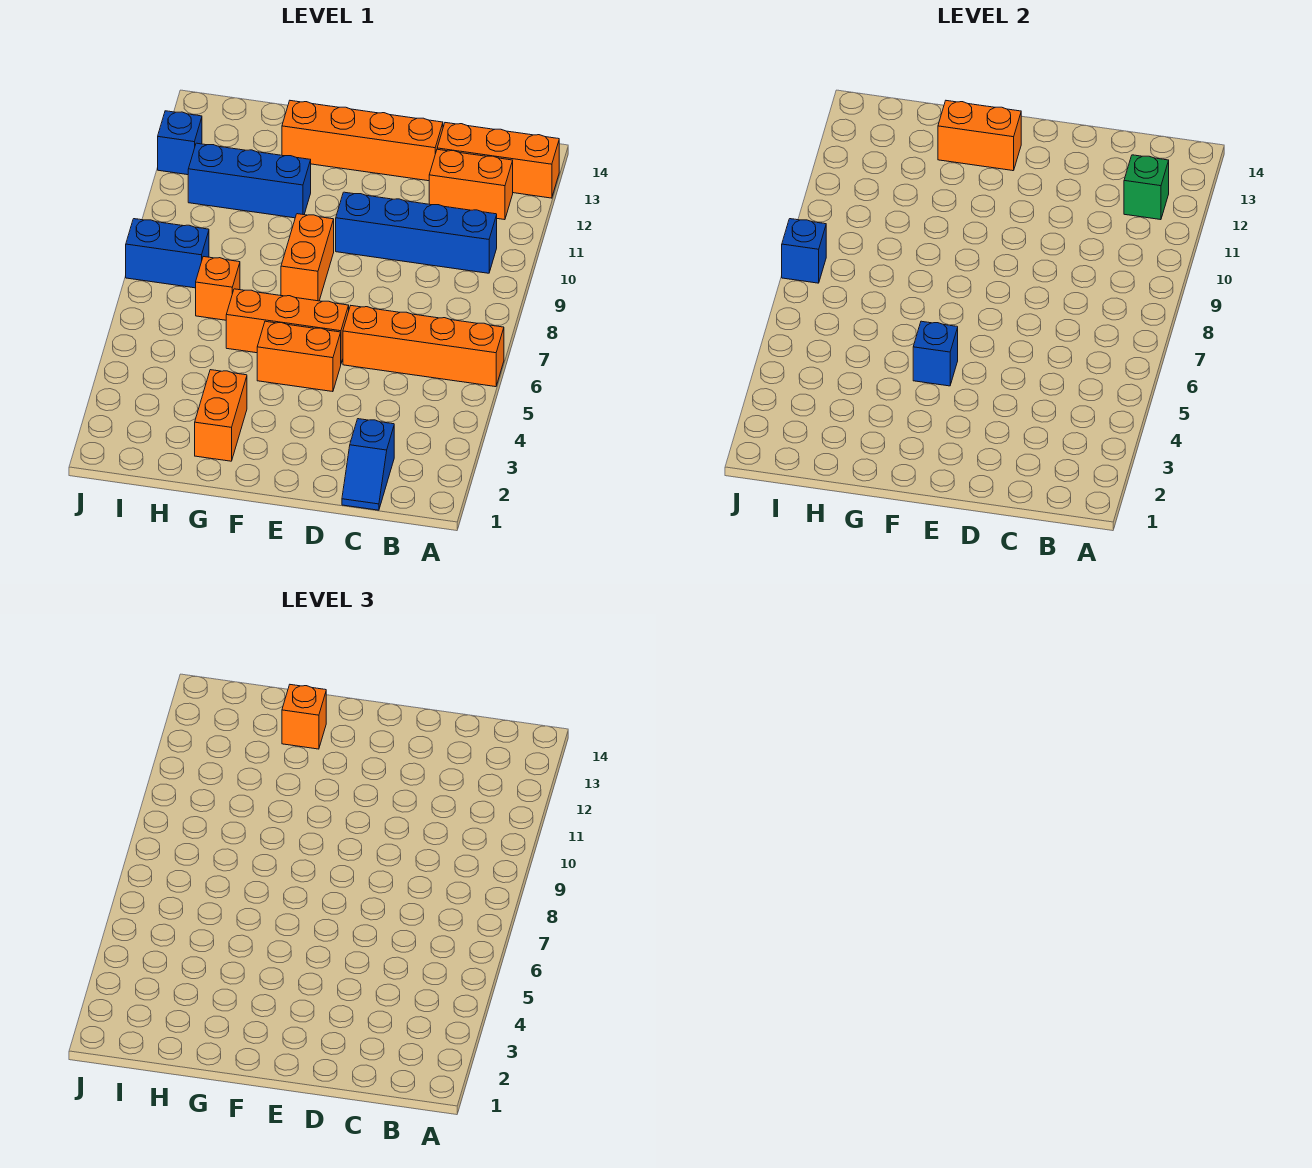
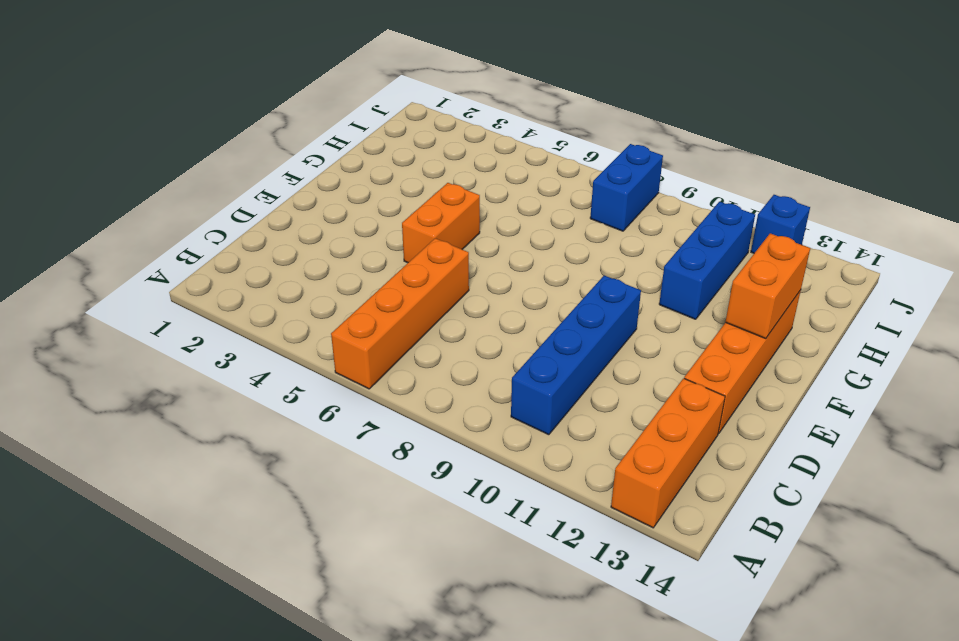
none -> orange 1x2 brick [429,149,513,220]
none -> blue 1x2 slope [342,419,394,510]
none -> orange 1x3 brick [226,289,349,363]

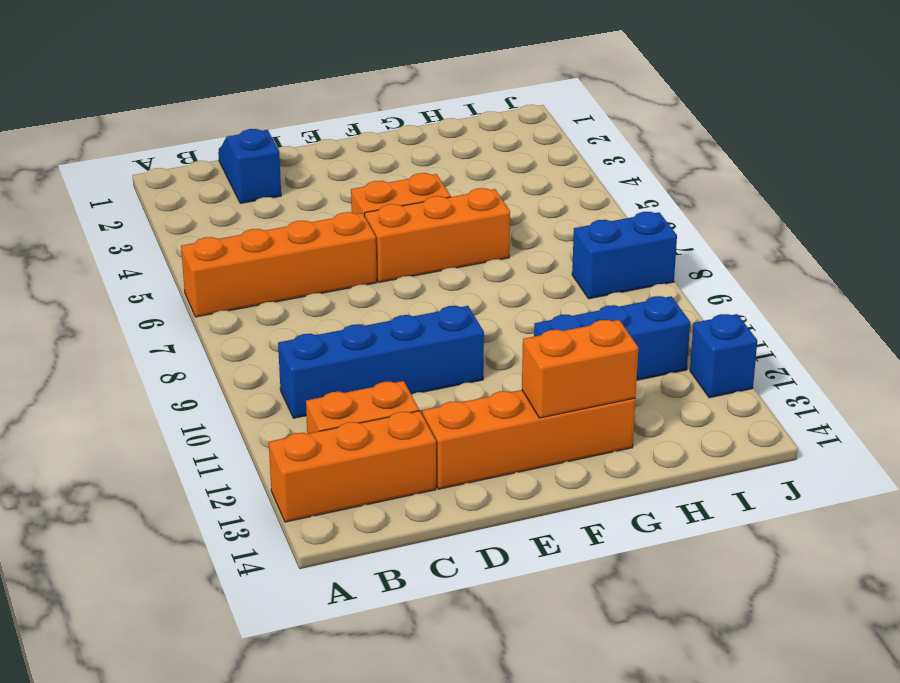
none -> orange 1x2 brick [281,214,334,301]
none -> orange 1x2 brick [195,370,247,461]
none -> orange 1x1 brick [196,257,240,320]

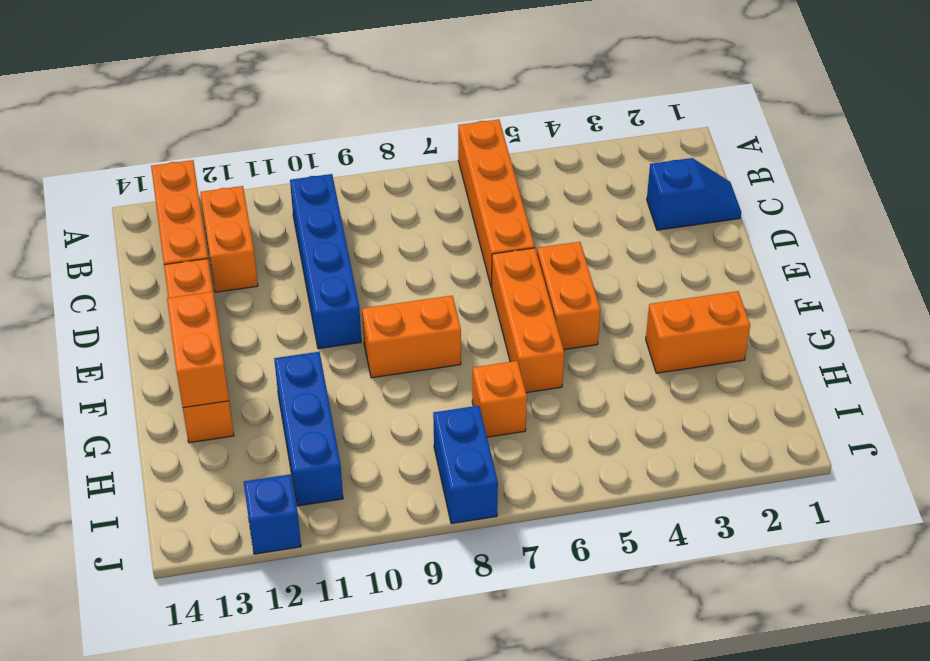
none -> green 1x1 brick [1124,155,1169,220]
none -> blue 1x1 brick [913,321,958,386]
none -> blue 1x1 brick [782,219,826,283]

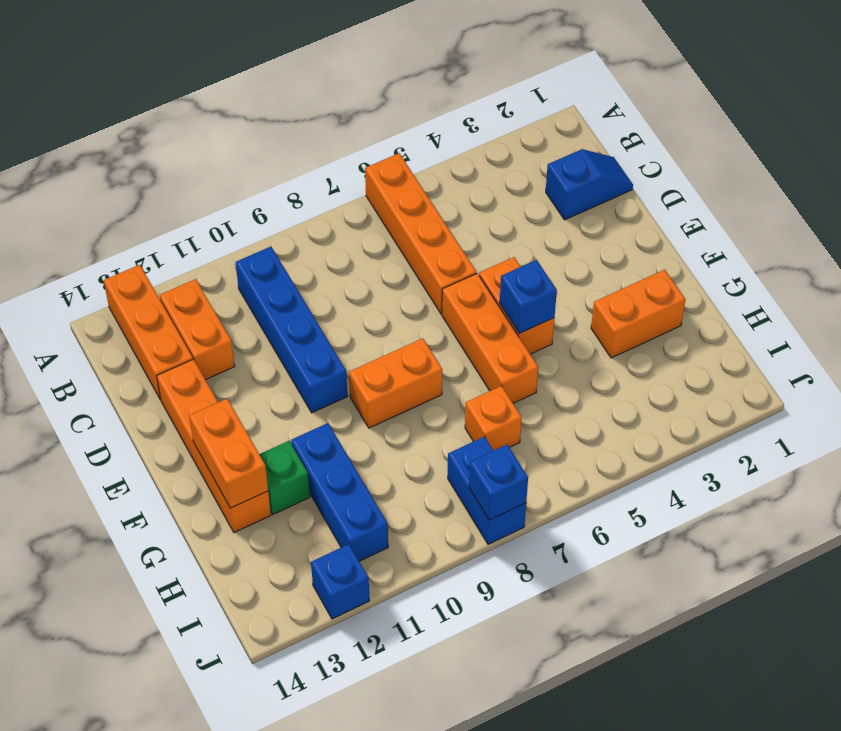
green 1x1 brick [259,441,310,514] -> green 1x1 brick moved to [1124,155,1169,220]
none -> orange 1x1 brick [282,685,326,749]

